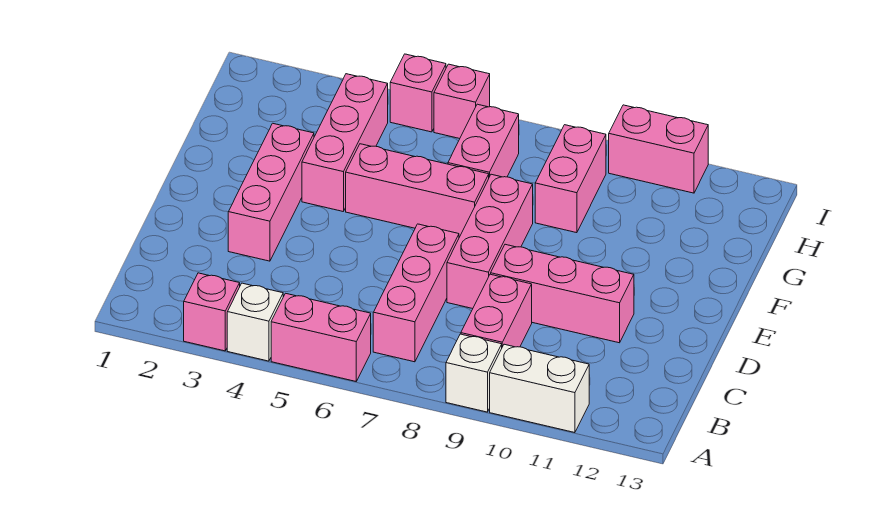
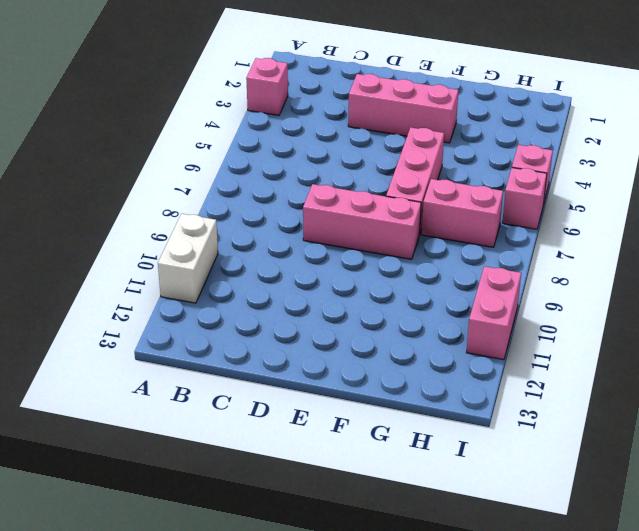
none -> white 1x1 brick [227,283,283,361]
none -> pink 1x2 brick [271,293,371,381]
none -> white 1x1 brick [446,334,502,412]

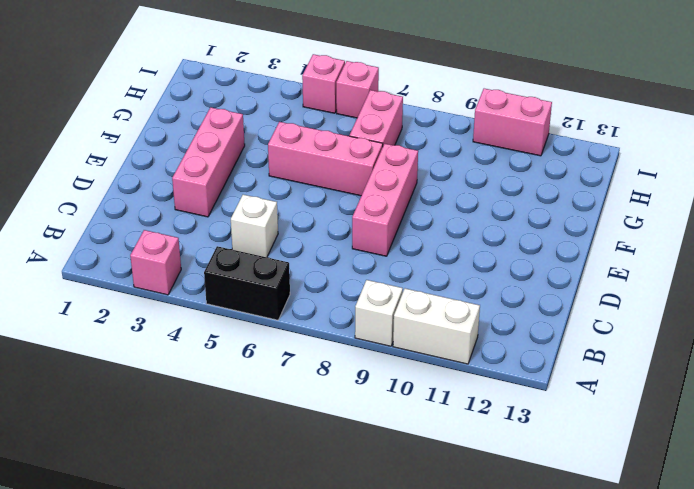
black 1x2 brick [204,246,290,320] -> pink 1x2 brick [271,293,371,381]
white 1x1 brick [231,195,278,257] -> white 1x1 brick moved to [227,283,283,361]
none -> pink 1x3 brick [373,224,459,362]
none -> pink 1x2 brick [461,274,532,347]
none -> pink 1x3 brick [491,244,634,343]

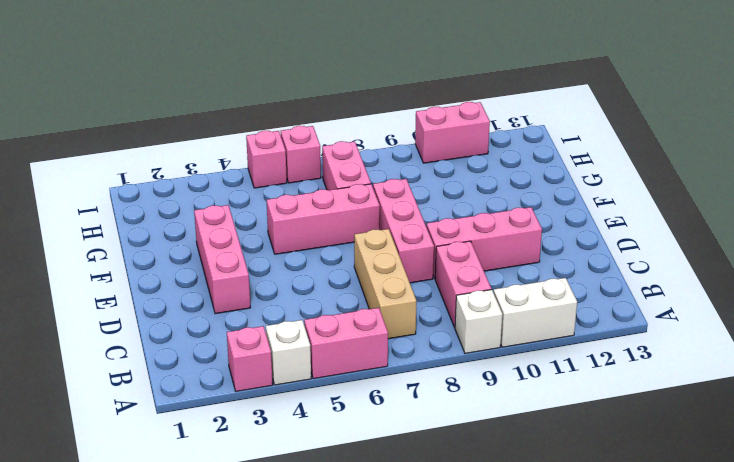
tan 1x3 brick [354,229,416,339] -> pink 1x3 brick [373,224,459,362]
none -> pink 1x3 brick [302,74,388,211]
none -> pink 1x2 brick [535,125,606,233]

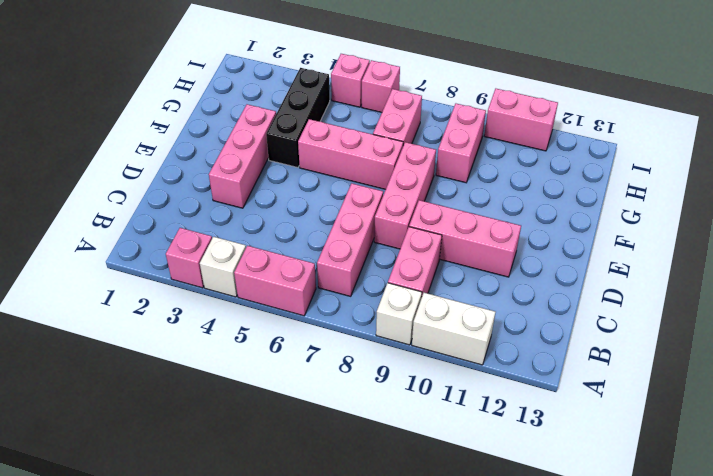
black 1x3 brick [266,68,330,168] -> pink 1x3 brick [302,74,388,211]

